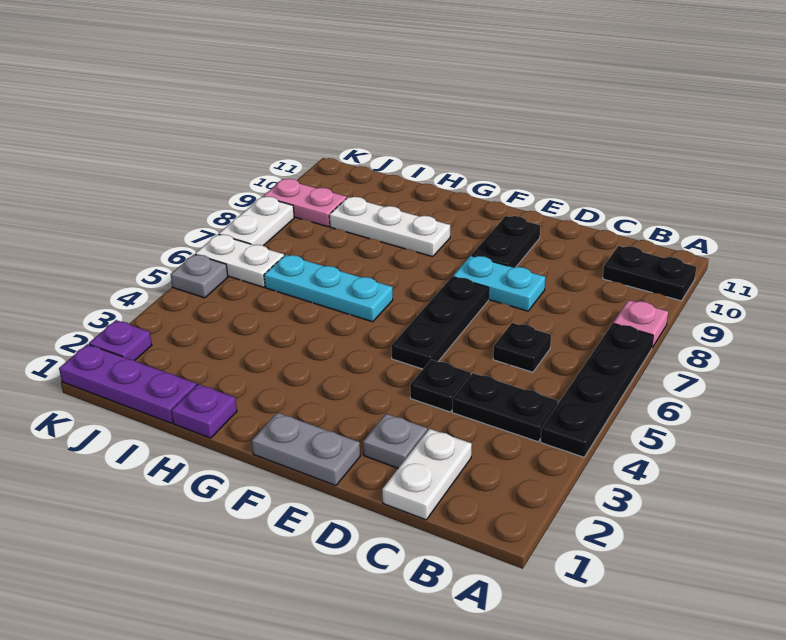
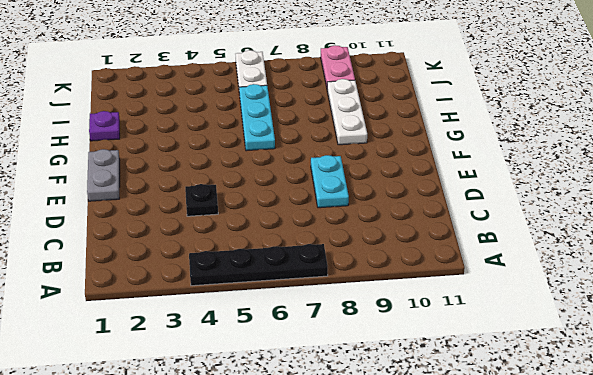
none -> pink 1x1 plate [613,300,668,348]
none -> black 1x2 plate [603,246,696,301]
none -> black 1x2 plate [452,373,558,442]

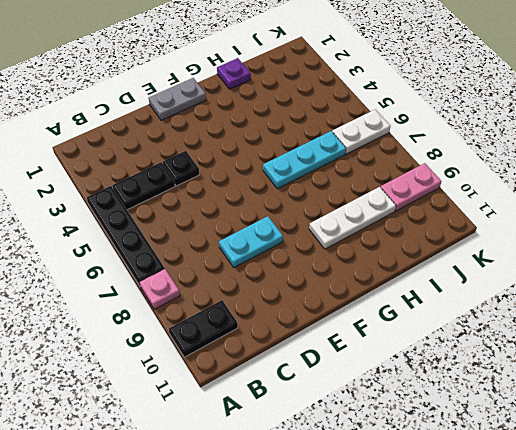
none -> white 1x2 plate [382,429,472,520]
none -> black 1x1 plate [493,323,551,372]
none -> grey 1x1 plate [363,414,427,468]

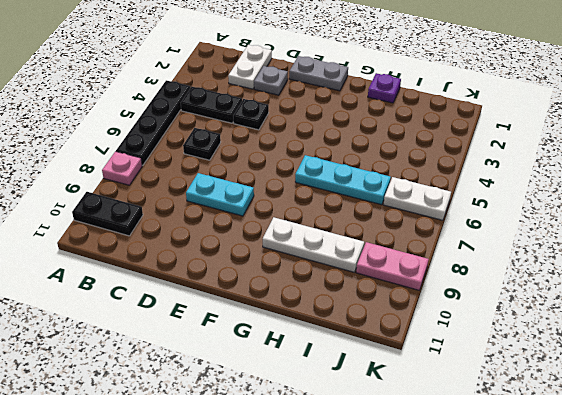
none -> black 1x3 plate [391,277,489,369]
none -> black 1x2 plate [471,216,540,268]
none -> purple 1x3 plate [59,344,196,423]

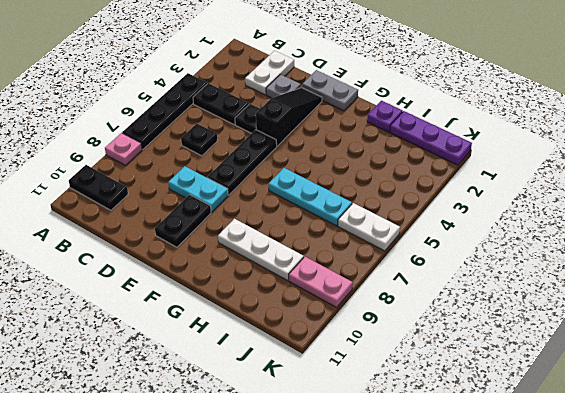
black 1x3 slope [256,88,322,146] -> none
none -> purple 1x1 plate [89,320,152,360]
none -> grey 1x1 plate [170,254,228,298]
none -> white 1x2 plate [219,196,294,246]

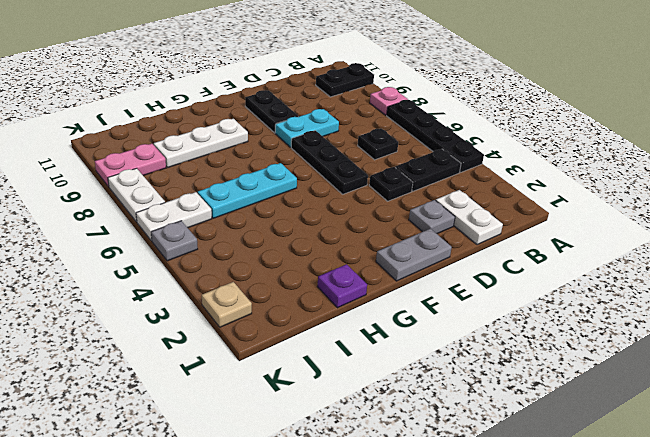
tan 1x1 plate [202,282,252,327] -> purple 1x1 plate [89,320,152,360]
none -> purple 1x3 plate [59,344,196,423]

